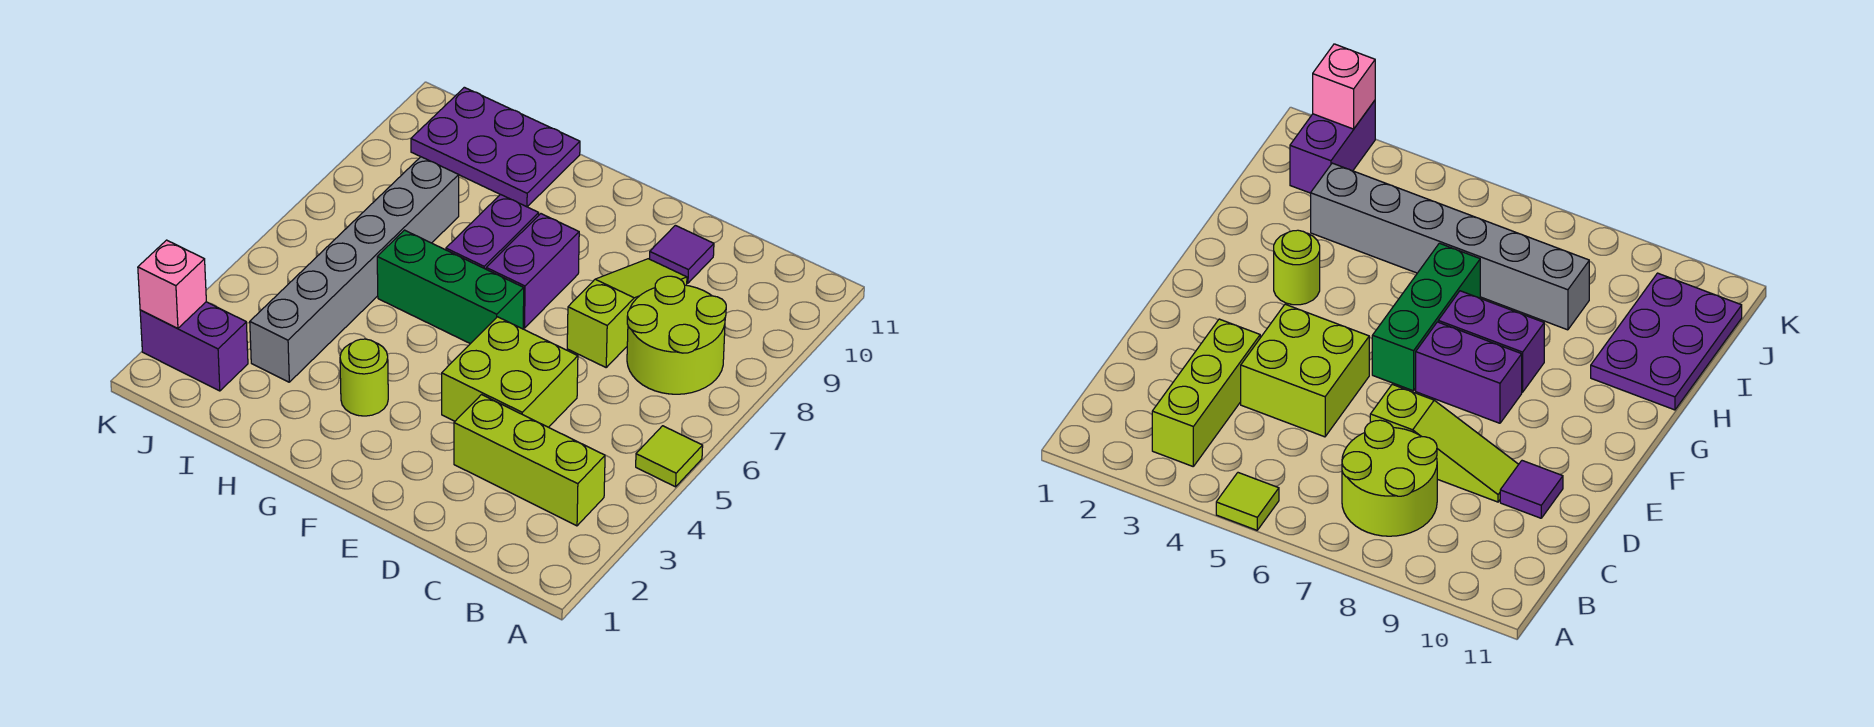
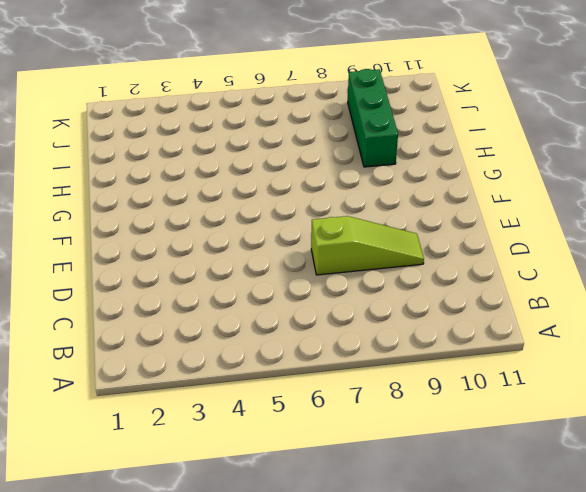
green 1x3 brick [348,69,398,167] -> green 1x3 brick moved to [377,230,524,344]
none -> lime 1x1 tile [636,426,703,487]
none -> lime 1x3 brick [454,395,605,526]
none -> lime 2x2 round brick [627,276,726,394]

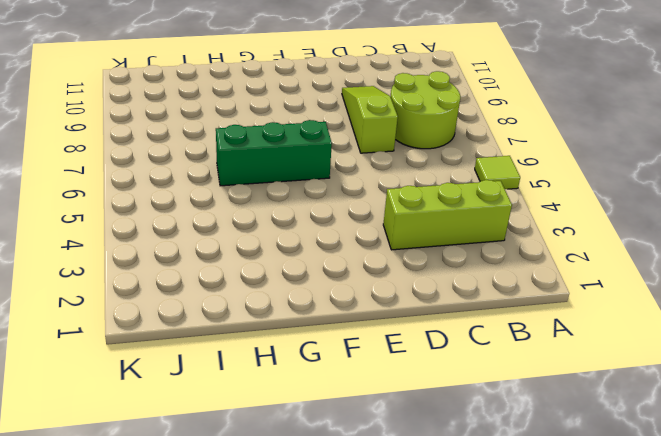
none -> lime 2x2 brick [442,317,578,427]
none -> purple 1x1 tile [649,225,714,283]
none -> purple 1x2 brick [486,214,579,328]

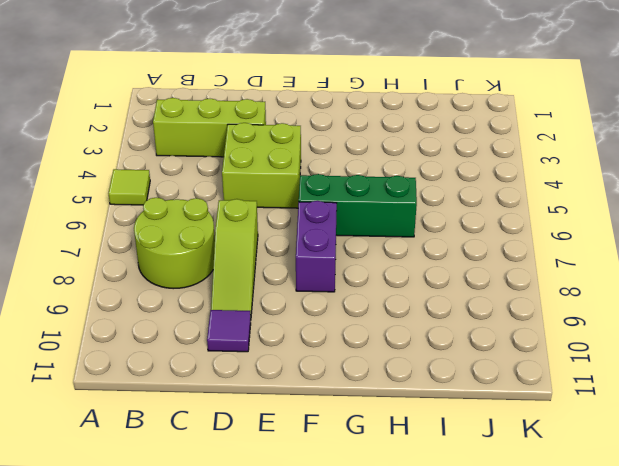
none -> lime 1x1 round brick [340,339,388,416]
none -> purple 1x2 brick [446,194,539,269]
none -> purple 2x3 plate [411,87,580,207]

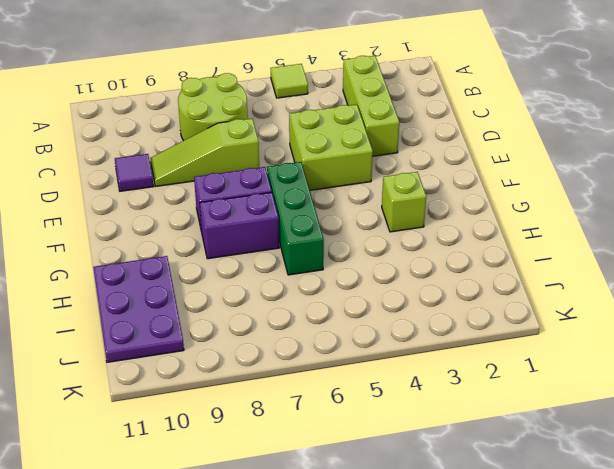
lime 1x1 brick [382,172,426,232] -> lime 1x1 round brick [340,339,388,416]
none -> grey 1x6 brick [250,157,459,382]
none -> purple 1x2 brick [140,302,248,391]
none -> pink 1x1 brick [138,240,206,328]

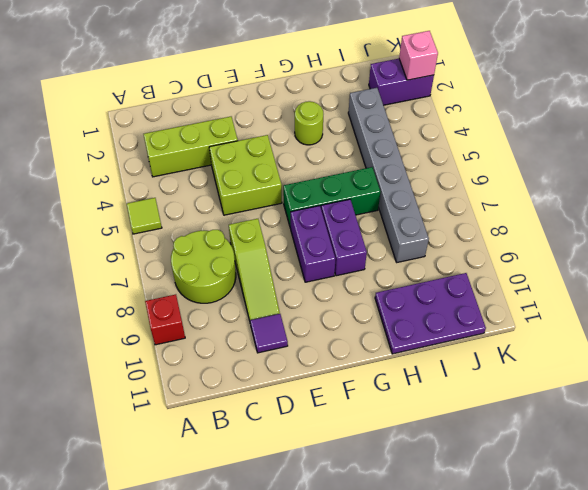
red 1x1 brick [145,294,185,345] -> none

